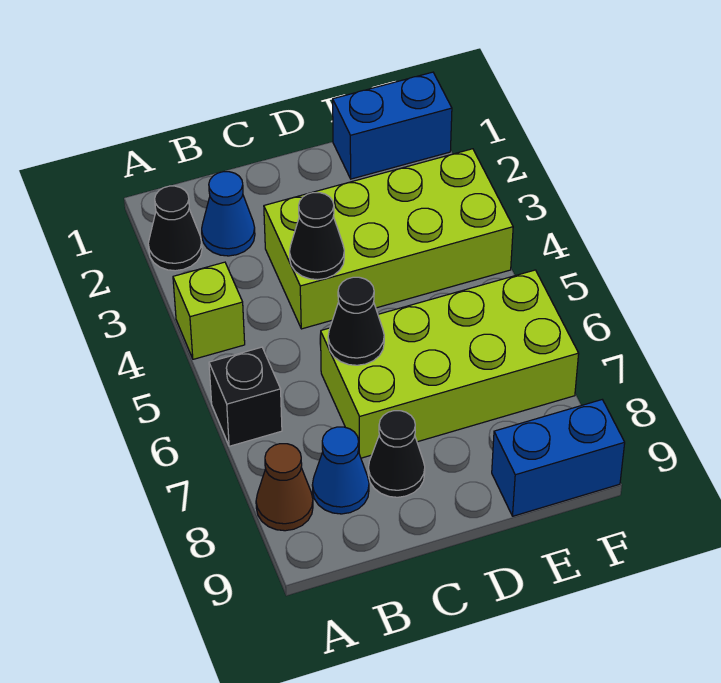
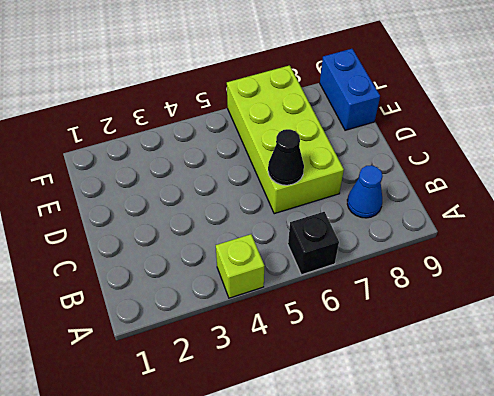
none -> black 1x1 cone [148,186,202,271]
none -> brown 1x1 cone [256,444,313,531]
none -> blue 1x1 cone [202,172,255,256]

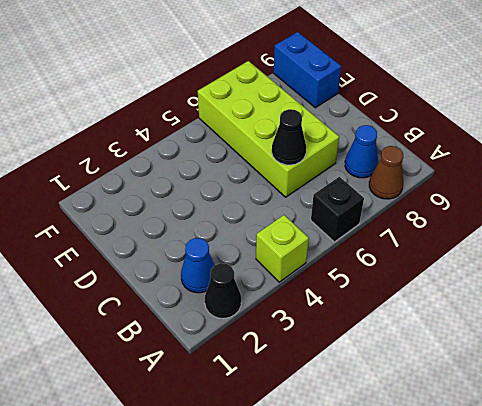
none -> lime 2x4 brick [264,149,513,329]
none -> black 1x1 cone [368,411,425,497]
none -> blue 1x2 brick [333,72,452,179]

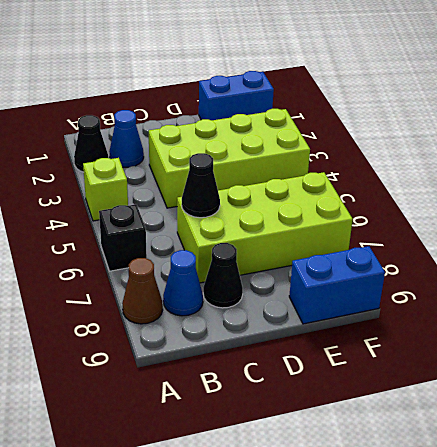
none -> black 1x1 cone [290,193,344,280]

